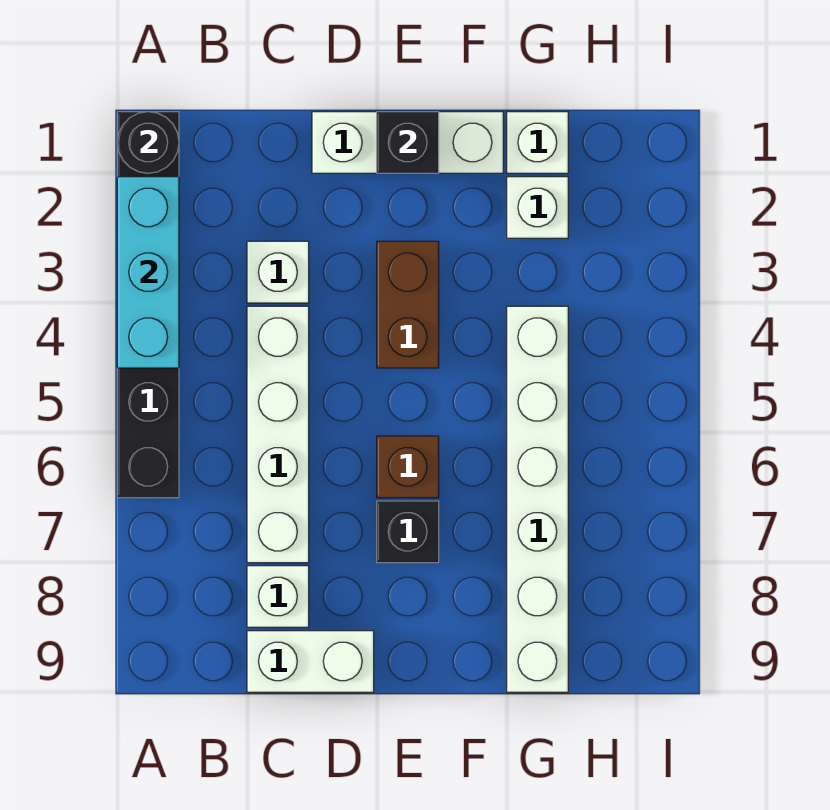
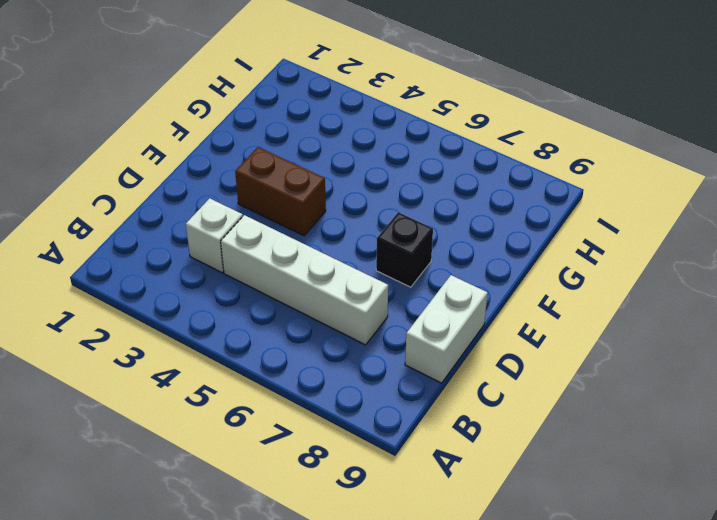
none -> black 1x6 brick [117,112,179,498]
none -> white 1x1 brick [247,566,309,627]
none -> white 1x3 brick [312,112,503,173]

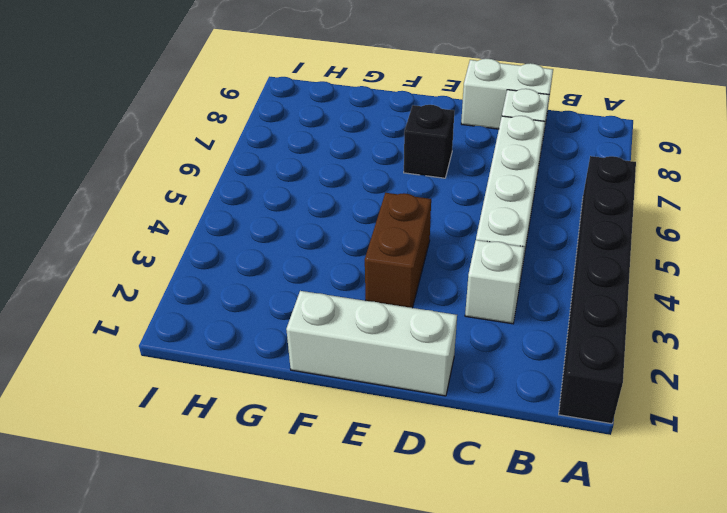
none -> brown 1x1 brick [377,436,439,498]
none -> white 1x1 brick [507,112,568,173]
none -> white 1x1 brick [507,177,568,238]

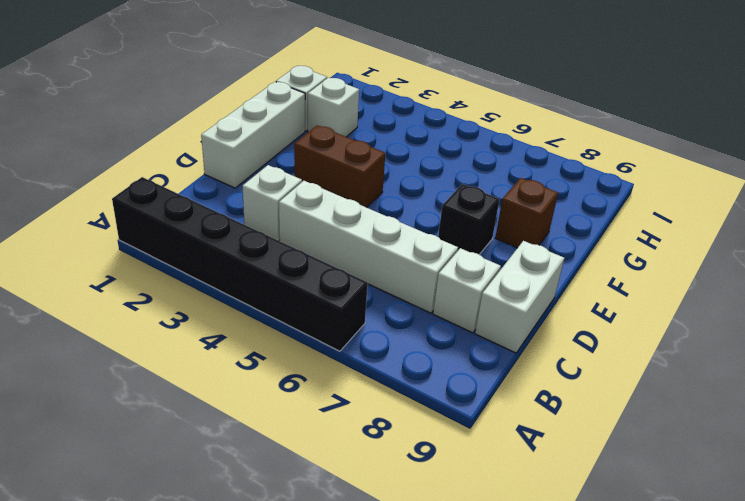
brown 1x1 brick [495,178,558,248] -> brown 1x1 brick moved to [377,436,439,498]
none -> white 1x6 brick [507,306,568,692]
none -> black 1x1 round brick [117,112,179,173]
none -> cyan 1x3 brick [117,177,179,368]

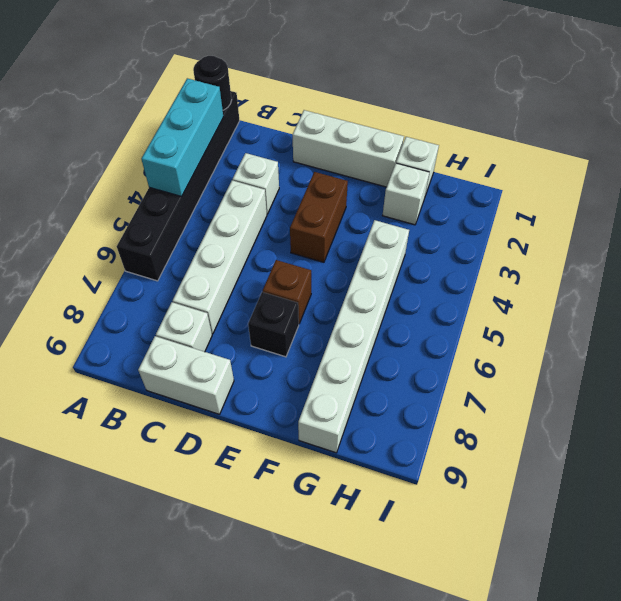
none -> black 1x1 brick [377,112,439,173]

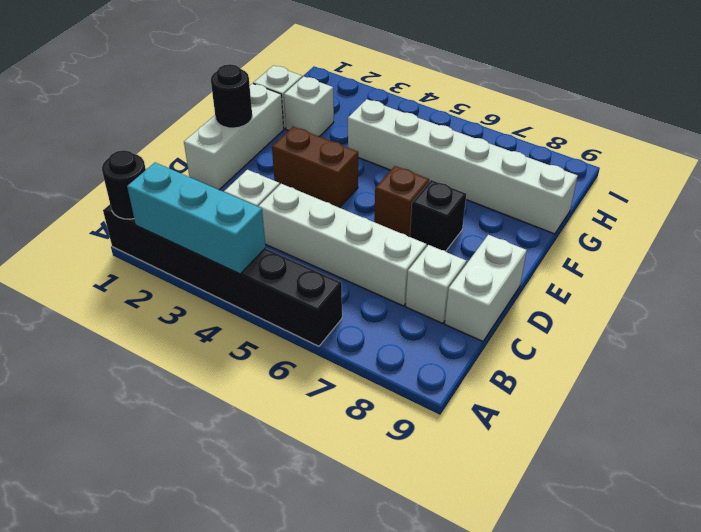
black 1x1 round brick [211,64,252,128] -> black 1x1 brick [377,112,439,173]

